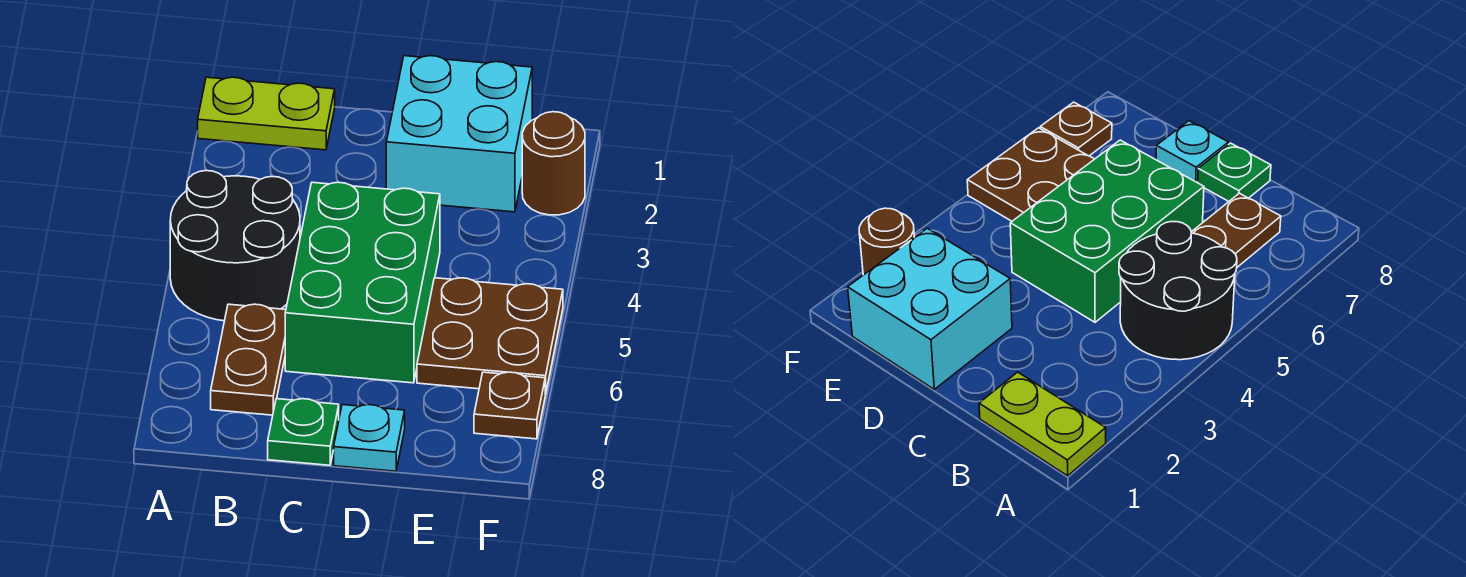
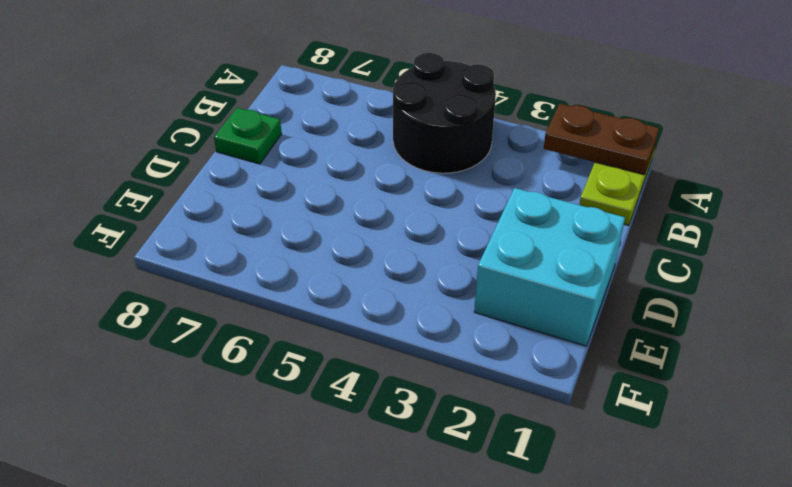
brown 1x2 plate [544,103,659,175] -> brown 1x2 plate moved to [211,304,286,415]
none -> green 2x3 brick [285,182,440,383]
none -> cyan 1x1 plate [334,405,405,471]

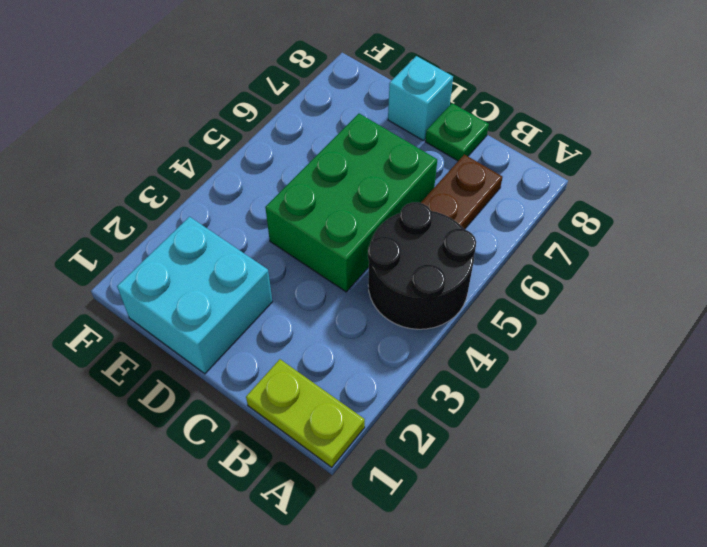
cyan 1x1 brick [388,56,453,140] -> cyan 1x1 plate [334,405,405,471]
none -> brown 2x2 plate [417,278,563,394]
none -> brown 1x1 round brick [522,112,585,215]

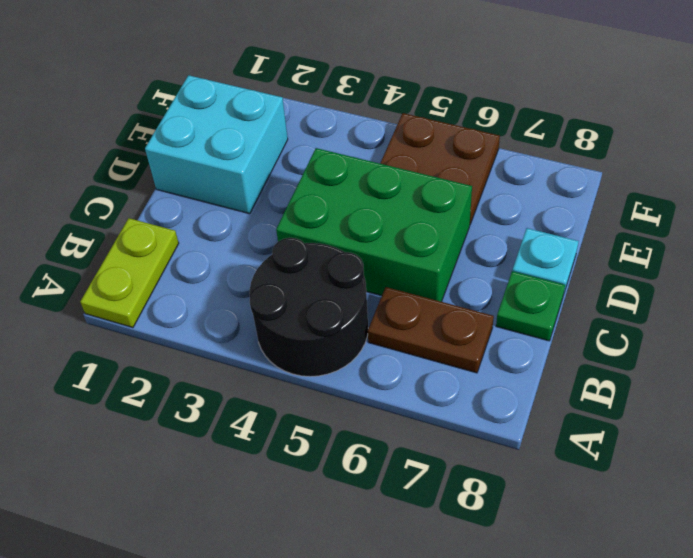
none -> brown 1x1 round brick [522,112,585,215]
none -> brown 1x1 plate [474,372,545,439]

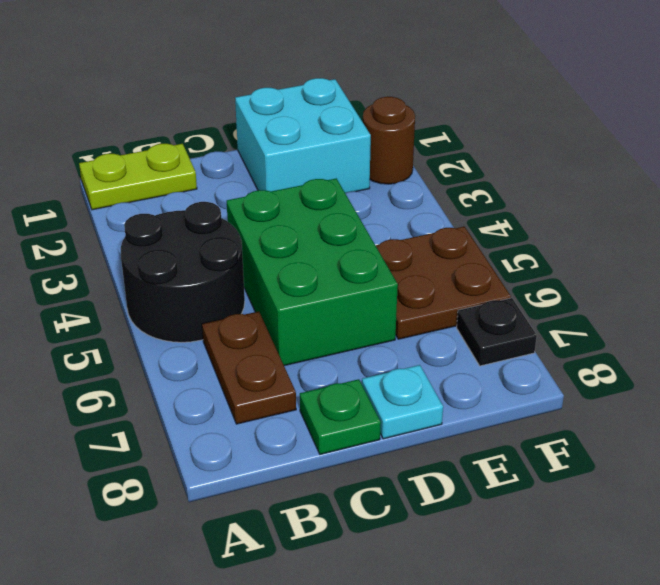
black 1x1 plate [457,298,537,366] -> brown 1x1 plate [474,372,545,439]

